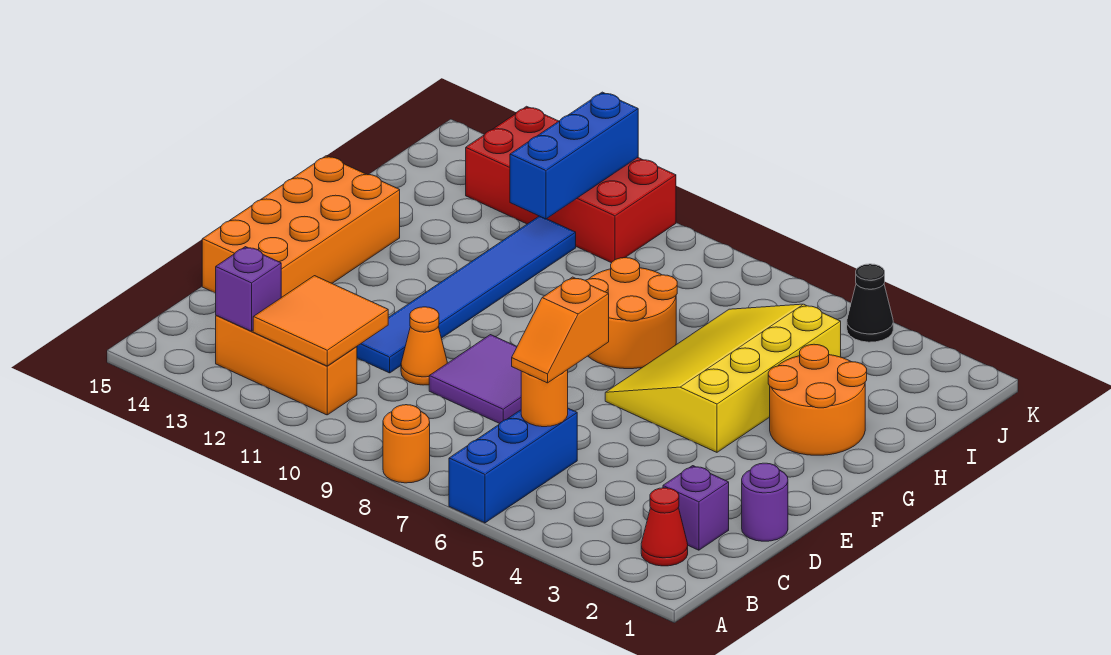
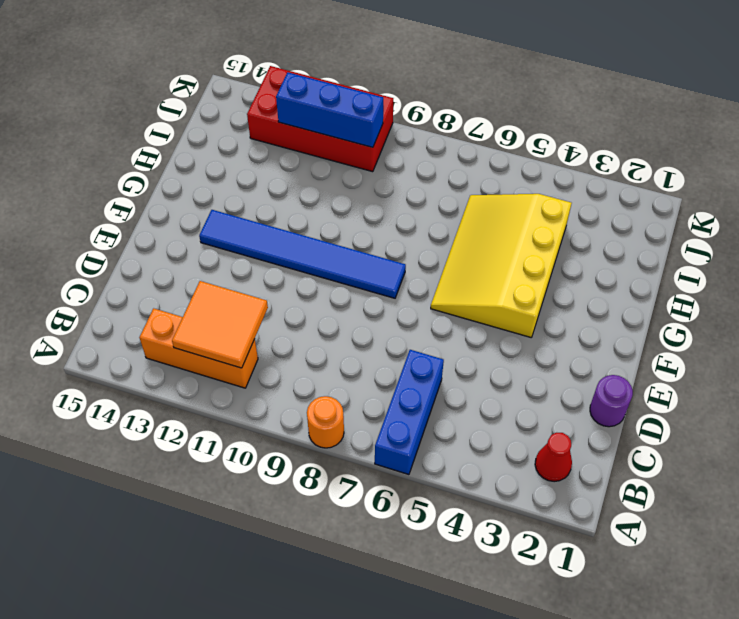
blue 1x6 tile [199,210,406,298] -> blue 1x6 tile turned to [357,216,576,373]
blue 1x3 brick [276,72,383,147] -> blue 1x3 brick turned to [510,92,638,219]
none -> purple 1x1 brick [663,466,729,550]
none -> purple 2x2 tile [429,335,521,424]
none -> orange 1x1 cone [401,307,447,385]

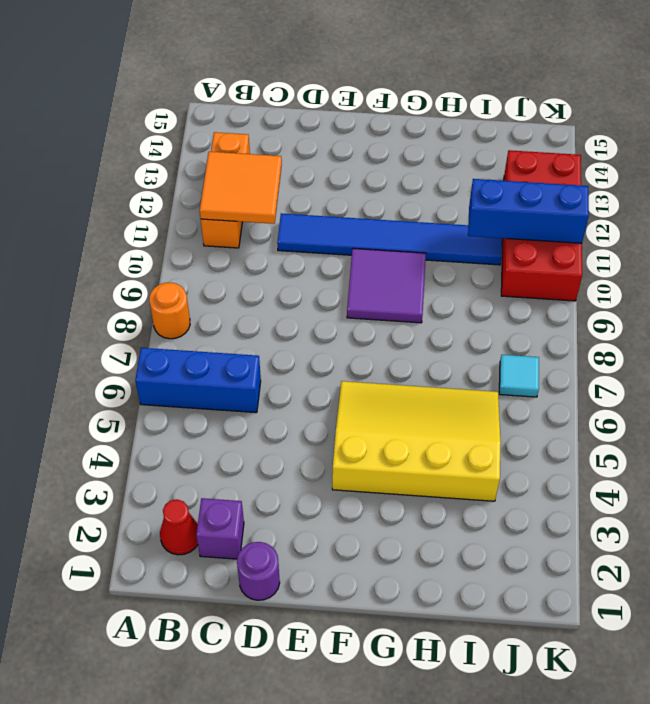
purple 2x2 tile [347,248,426,323] -> purple 2x2 tile moved to [429,335,521,424]
cyan 1x1 tile [499,355,539,397] -> none
none -> orange 1x1 cone [401,307,447,385]
none -> orange 2x4 brick [202,156,400,298]
none -> orange 2x2 round brick [768,344,867,455]

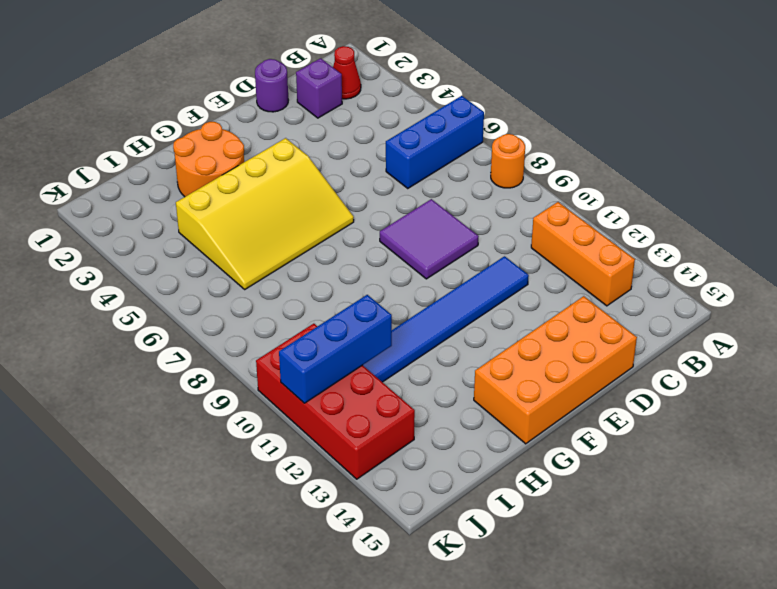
none -> orange 1x1 cone [401,307,447,385]
none -> orange 2x2 round brick [585,258,677,369]
none -> black 1x1 cone [847,264,893,342]

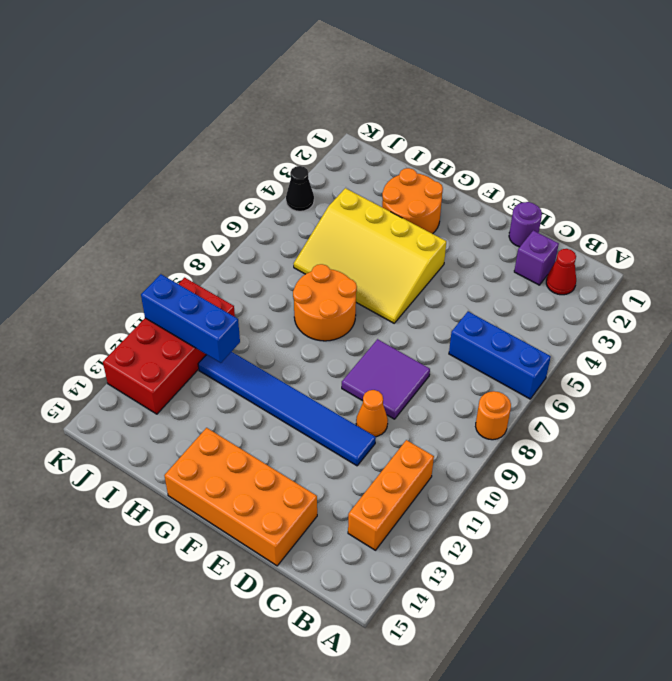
none -> orange 2x2 tile [253,276,388,366]
none -> purple 1x1 brick [216,247,281,331]
none -> orange 1x1 round brick [521,370,568,427]

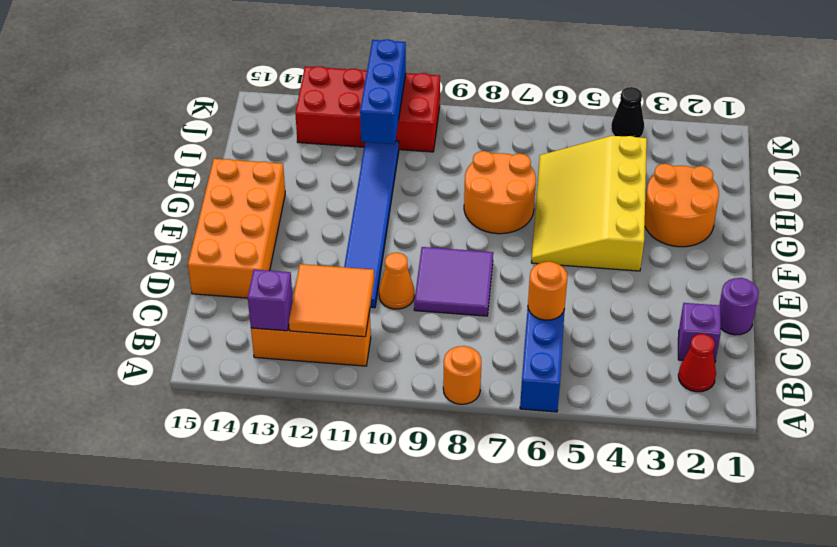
none -> orange 1x2 slope [512,277,609,383]

